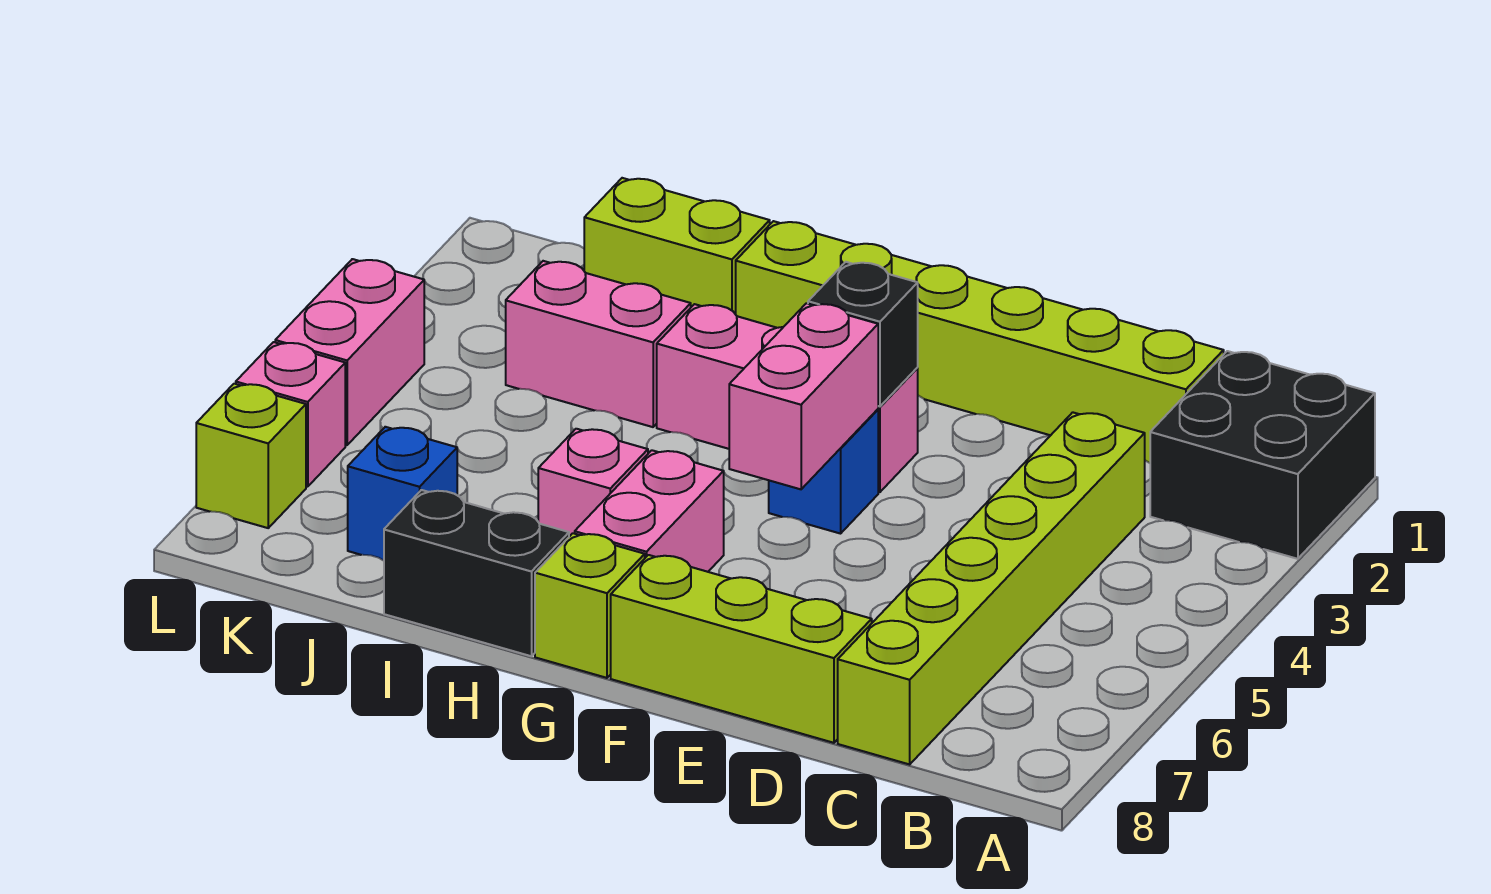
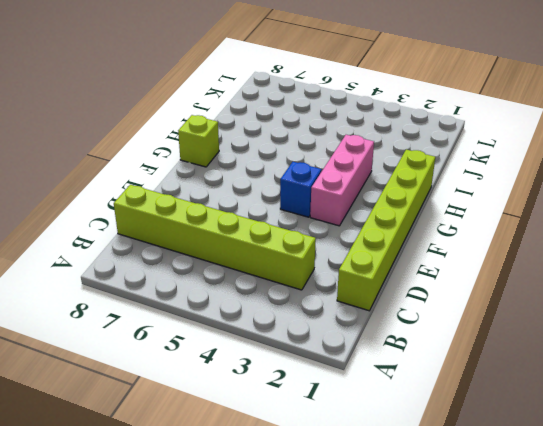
none -> black 2x2 brick [1150,351,1375,559]
none -> lime 1x3 brick [611,555,872,743]
none -> pink 1x2 brick [575,450,724,572]

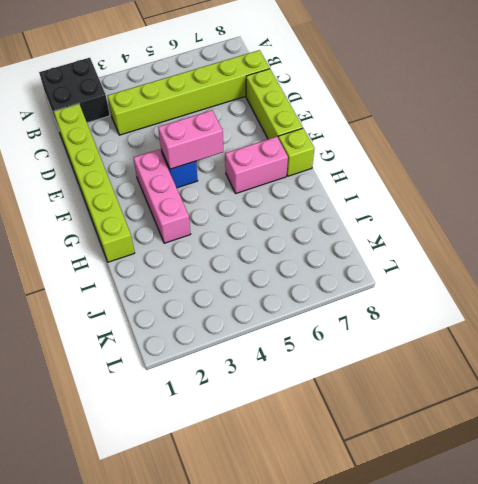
none -> pink 1x1 brick [538,429,648,537]
none -> black 1x2 brick [384,490,569,656]
none -> lime 1x2 brick [584,178,770,314]

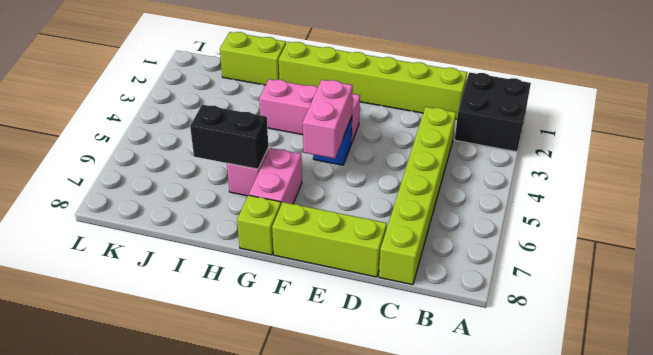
black 1x2 brick [190,105,268,169] -> black 1x2 brick moved to [384,490,569,656]
none -> pink 1x2 brick [506,261,691,427]
none -> blue 1x1 brick [348,427,457,561]
none -> pink 1x2 brick [275,259,424,445]

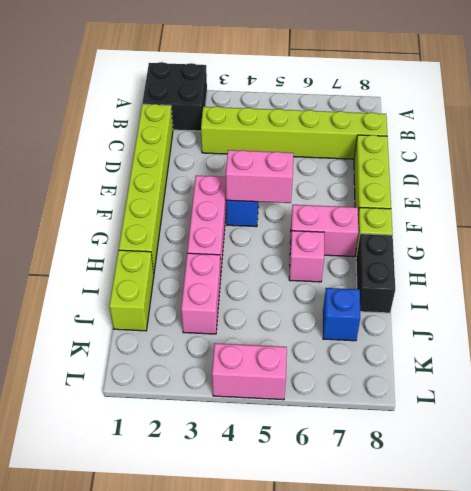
none -> pink 1x1 brick [236,342,345,487]
none -> lime 1x1 brick [196,384,306,528]
none -> black 1x1 brick [808,262,918,406]

